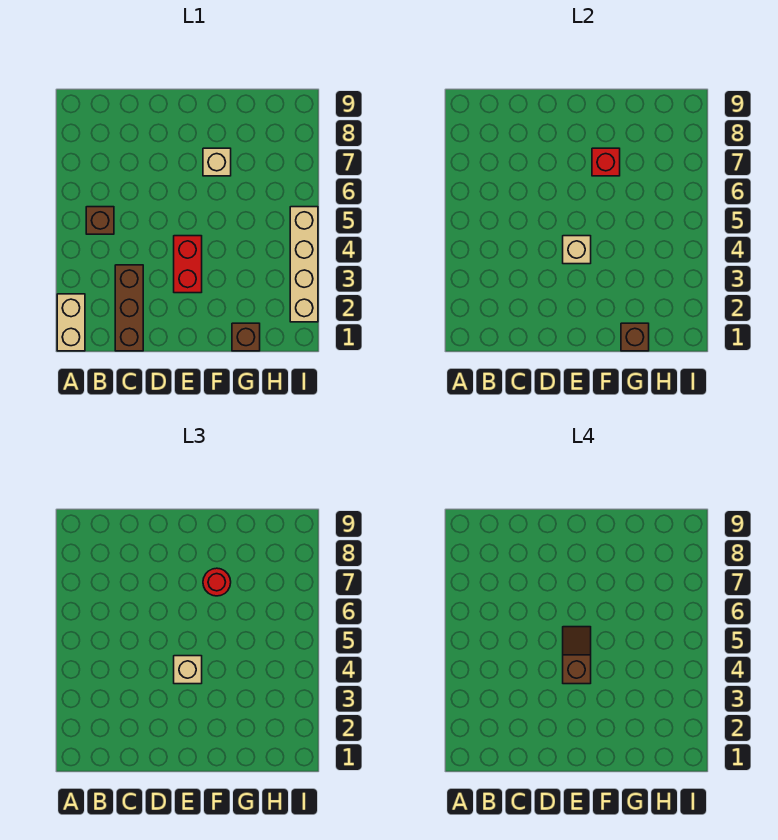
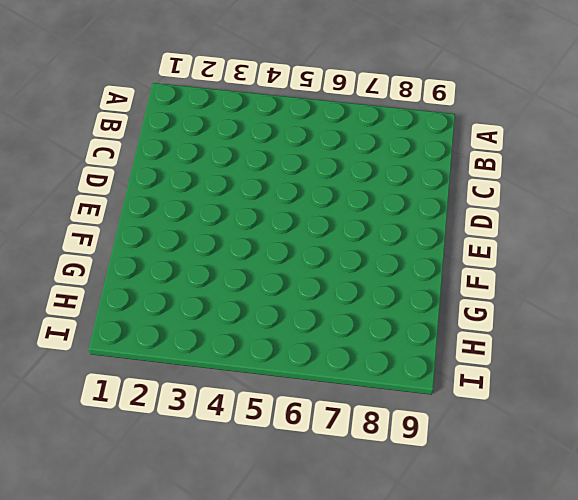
none -> tan 1x2 brick [57,294,85,351]
none -> brown 1x1 brick [86,207,114,234]
none -> brown 1x3 brick [115,265,143,351]

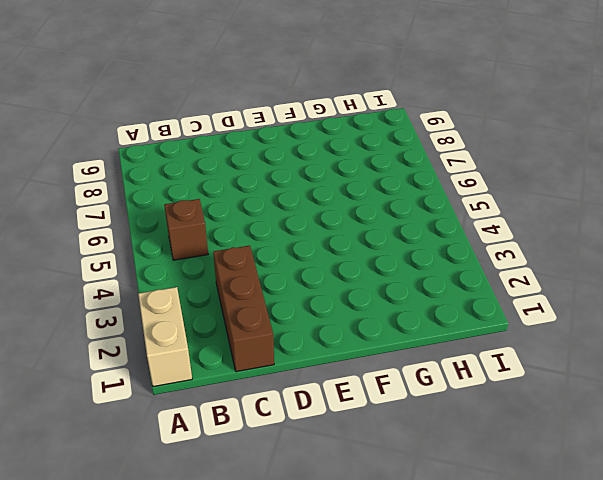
none -> red 1x2 brick [174,236,202,293]
none -> tan 1x1 brick [203,148,231,176]
none -> brown 1x1 brick [232,323,260,351]

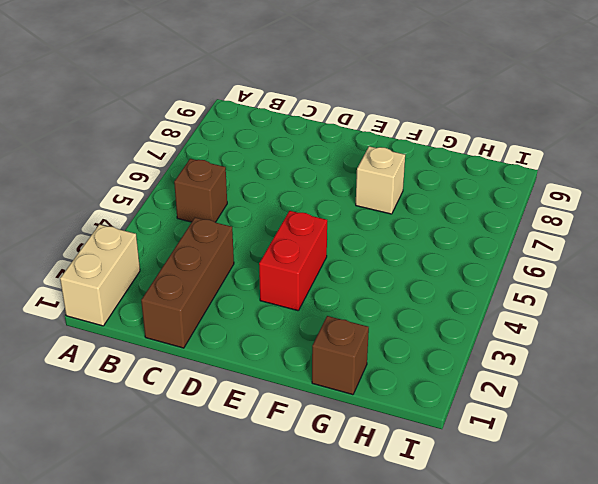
none -> tan 1x4 brick [290,207,318,322]
none -> tan 1x1 brick [563,236,591,264]
none -> red 1x1 brick [592,148,620,176]

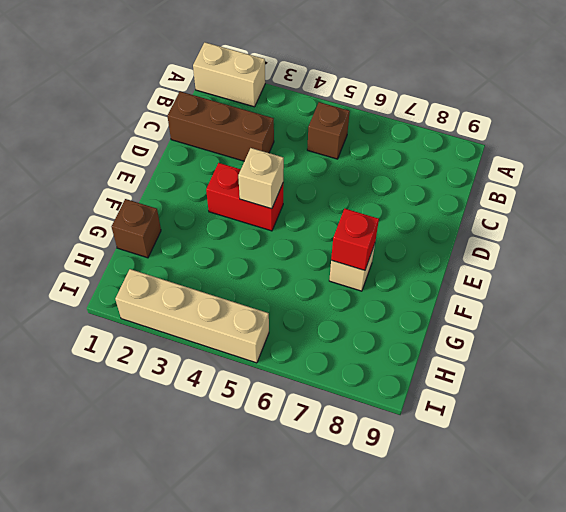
none -> brown 1x1 brick [621,323,649,351]
none -> tan 1x1 brick [174,656,202,684]
none -> red 1x1 round brick [203,568,231,596]

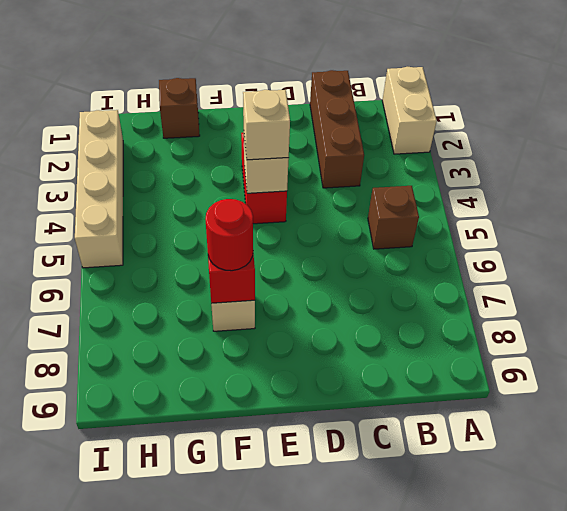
none -> brown 1x1 brick [621,323,649,351]
none -> brown 1x2 slope [563,627,591,684]

